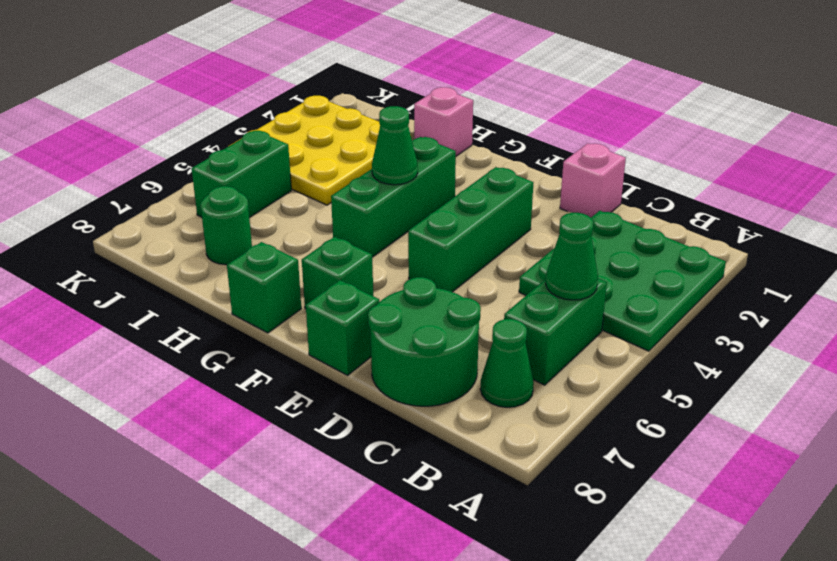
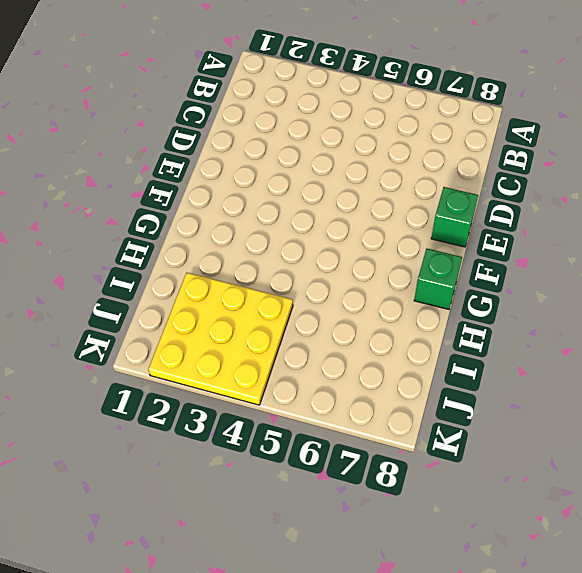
none -> green 3x3 plate [519,211,726,351]
none -> green 1x2 brick [504,279,607,385]
none -> green 1x1 cone [480,319,534,407]

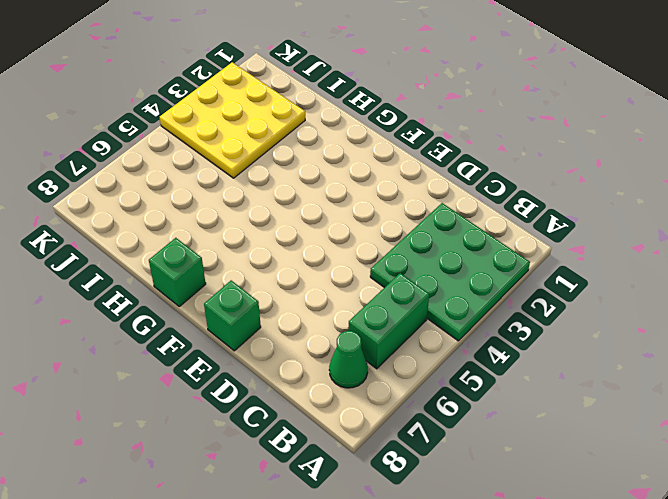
none -> green 2x2 round brick [368,277,481,406]
none -> pink 1x1 brick [560,143,626,218]
none -> green 1x3 brick [408,167,533,292]

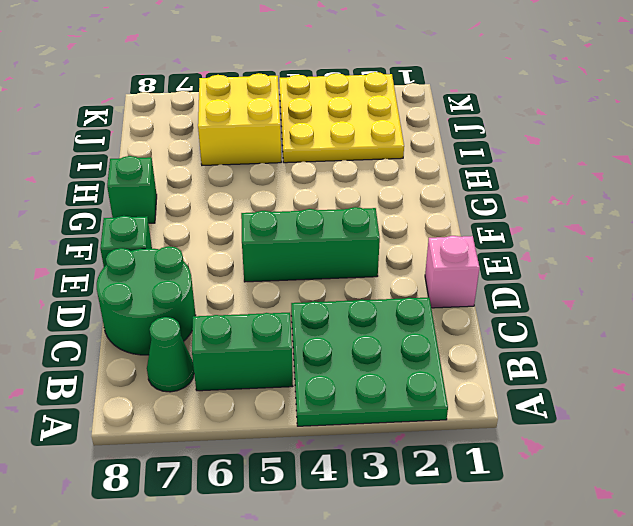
yellow 2x2 brick [198,73,281,165] -> green 1x2 brick [192,131,291,218]
none -> green 1x1 brick [302,237,373,309]
none -> green 1x3 brick [331,137,456,257]
none -> pink 1x1 brick [414,87,473,156]

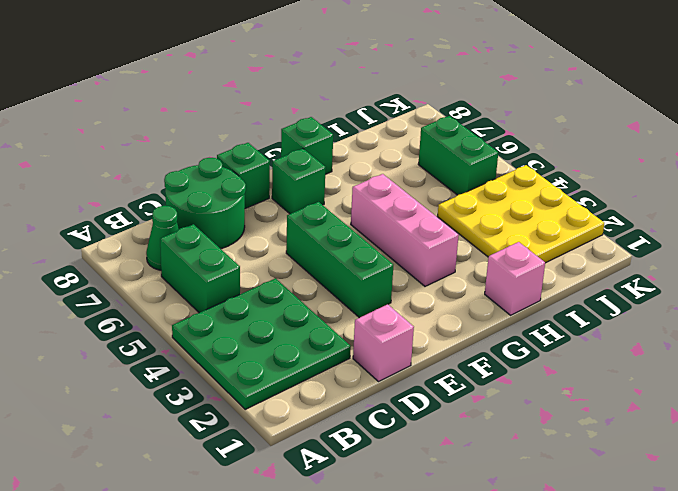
pink 1x3 brick [351,174,459,286] -> green 1x3 brick [331,137,456,257]
none -> green 1x1 round brick [201,186,252,265]
none -> green 1x1 cone [546,213,598,300]
none -> green 1x1 cone [372,106,418,185]

